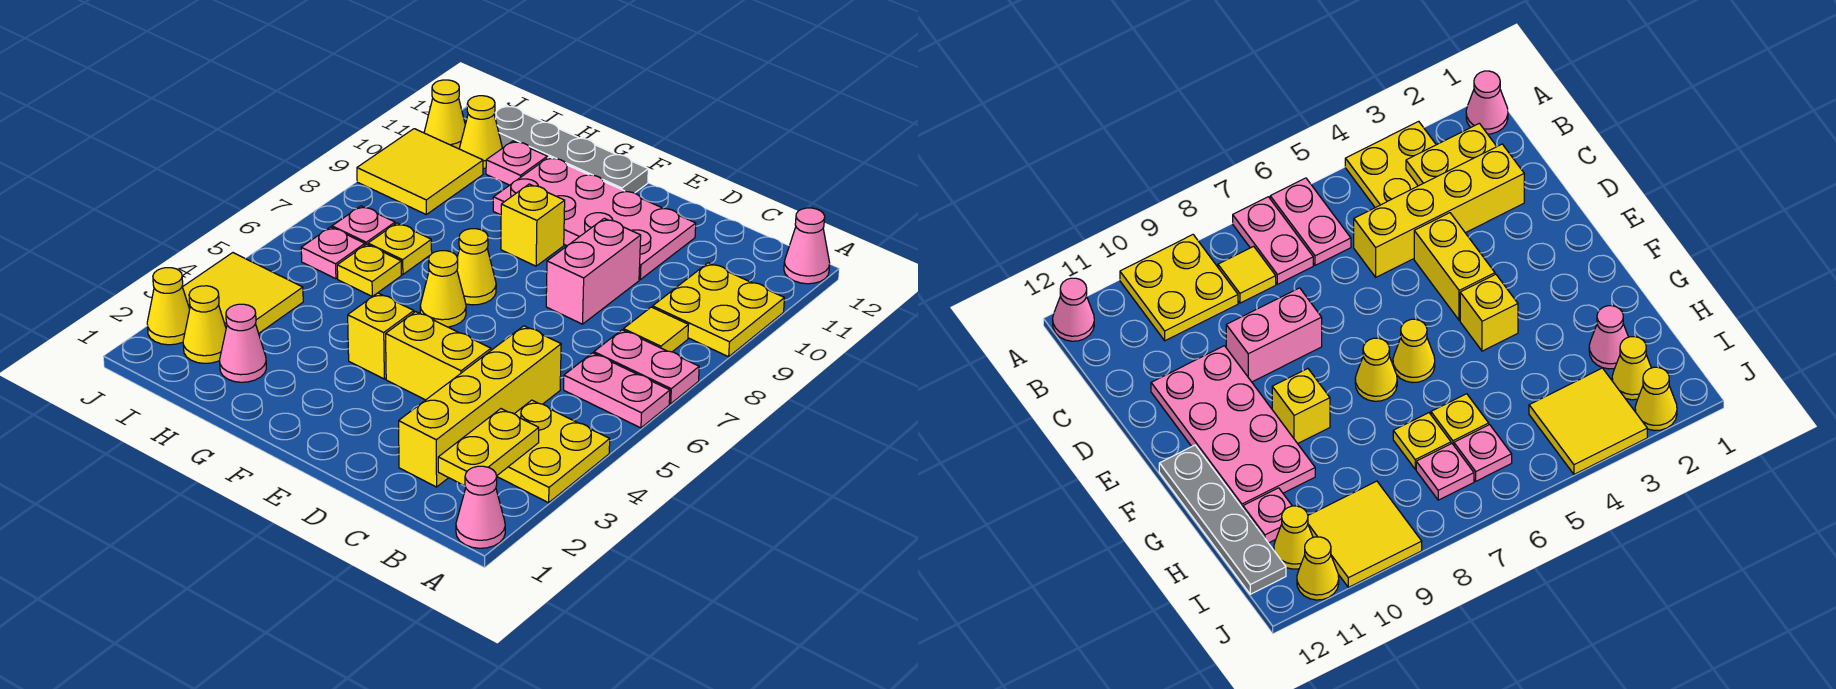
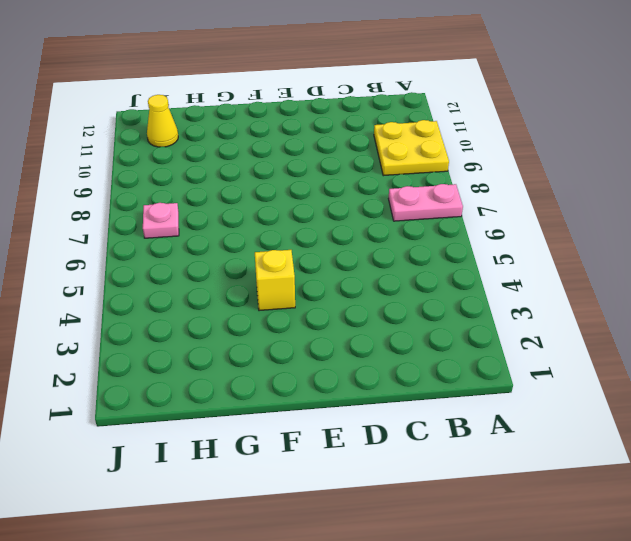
none -> pink 1x1 cone [456,466,505,548]
none -> yellow 2x2 plate [497,400,610,503]
none -> pink 1x2 plate [564,353,670,428]

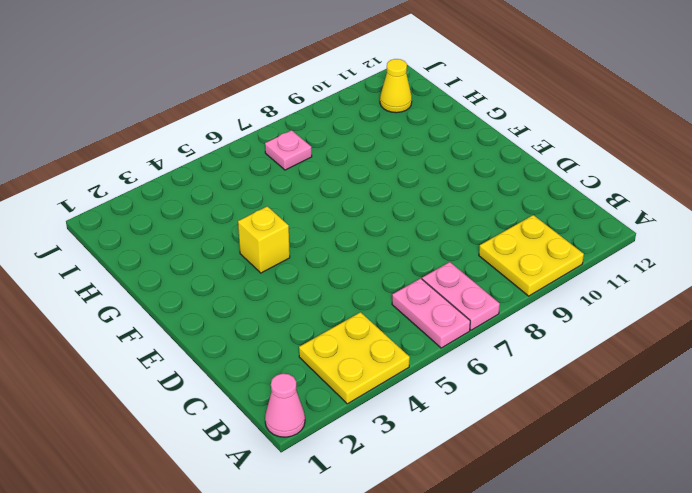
none -> pink 1x1 cone [784,208,830,284]
none -> yellow 1x1 tile [623,307,688,352]
none -> yellow 1x4 brick [399,326,561,487]

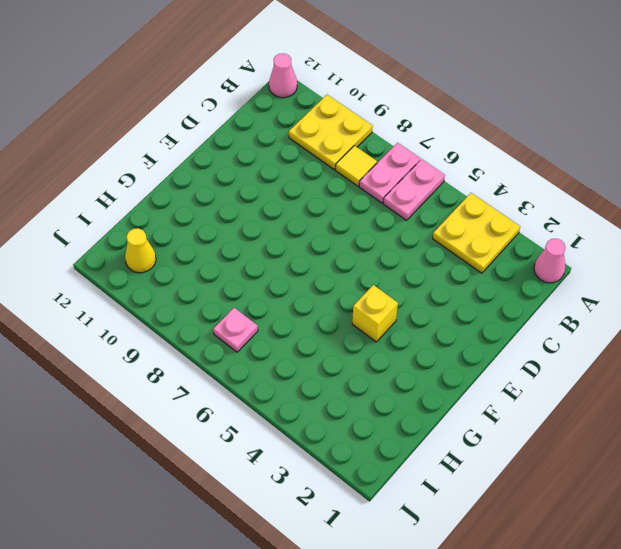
none -> yellow 1x4 brick [399,326,561,487]
none -> yellow 1x2 brick [386,312,491,400]
none -> pink 1x2 brick [546,218,641,324]

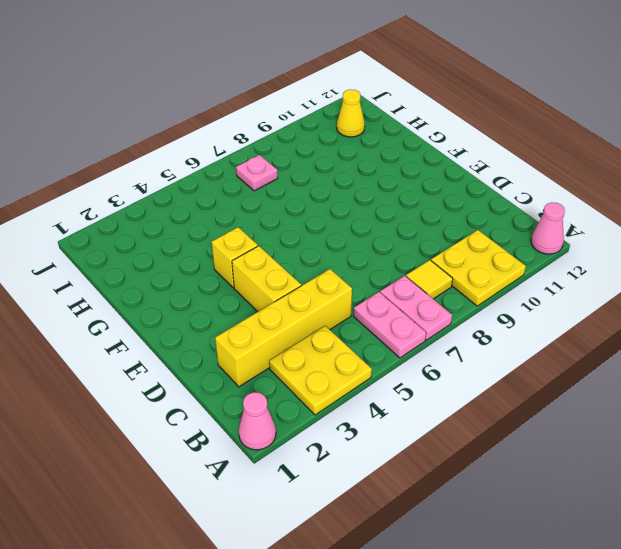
none -> pink 1x2 brick [546,218,641,324]
none -> pink 2x4 plate [493,157,696,280]
none -> yellow 1x1 cone [420,251,466,327]

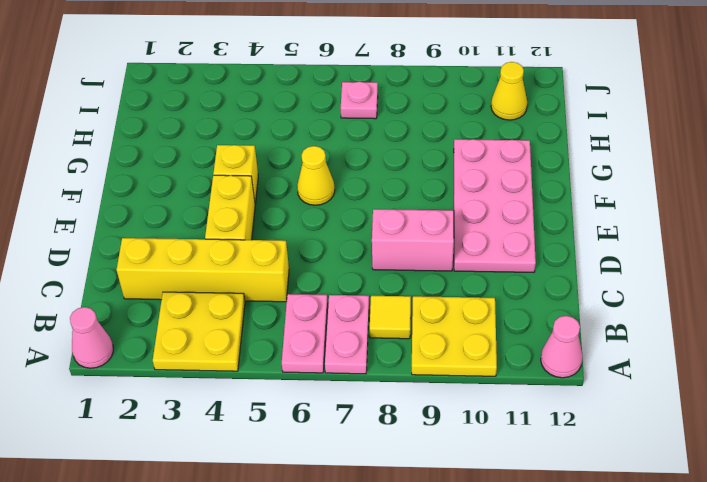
none -> yellow 1x1 cone [457,229,496,305]
none -> yellow 1x1 brick [501,184,565,266]
none -> grey 1x4 plate [494,105,648,193]

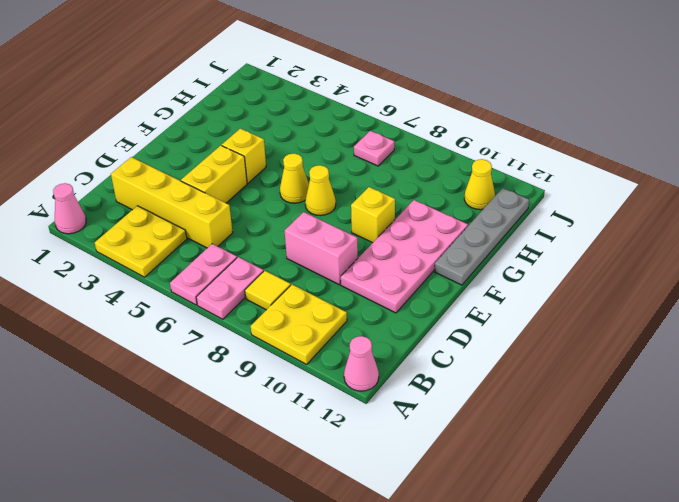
none -> pink 1x1 cone [220,304,266,382]
none -> yellow 1x1 plate [337,244,401,297]
none -> yellow 1x1 plate [368,223,432,275]

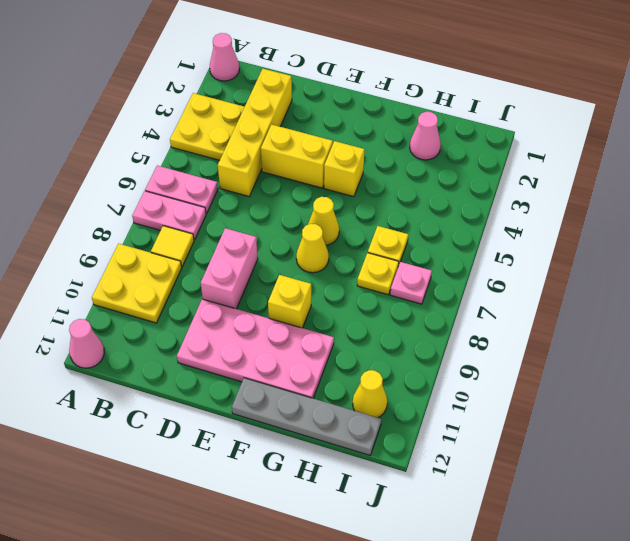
none -> pink 1x1 plate [486,141,547,185]
none -> yellow 1x1 cone [183,286,226,363]
none -> yellow 2x2 tile [183,253,303,333]

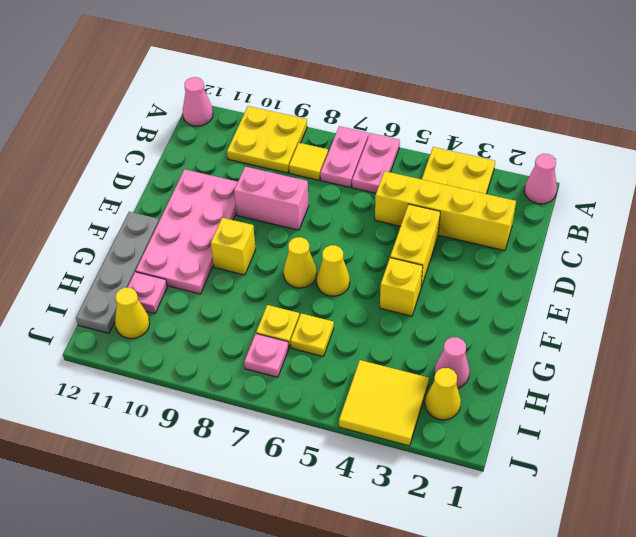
none -> pink 1x1 plate [301,227,365,279]
none -> yellow 2x2 tile [357,129,483,214]
none -> yellow 1x1 cone [147,268,190,345]

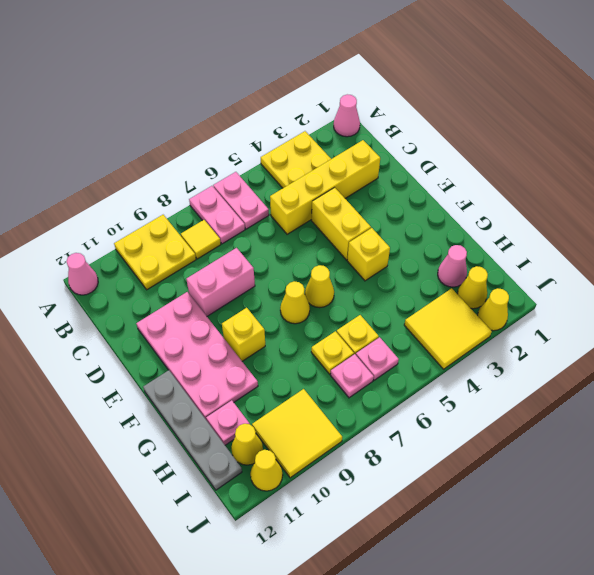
none -> yellow 1x2 plate [438,409,539,486]

